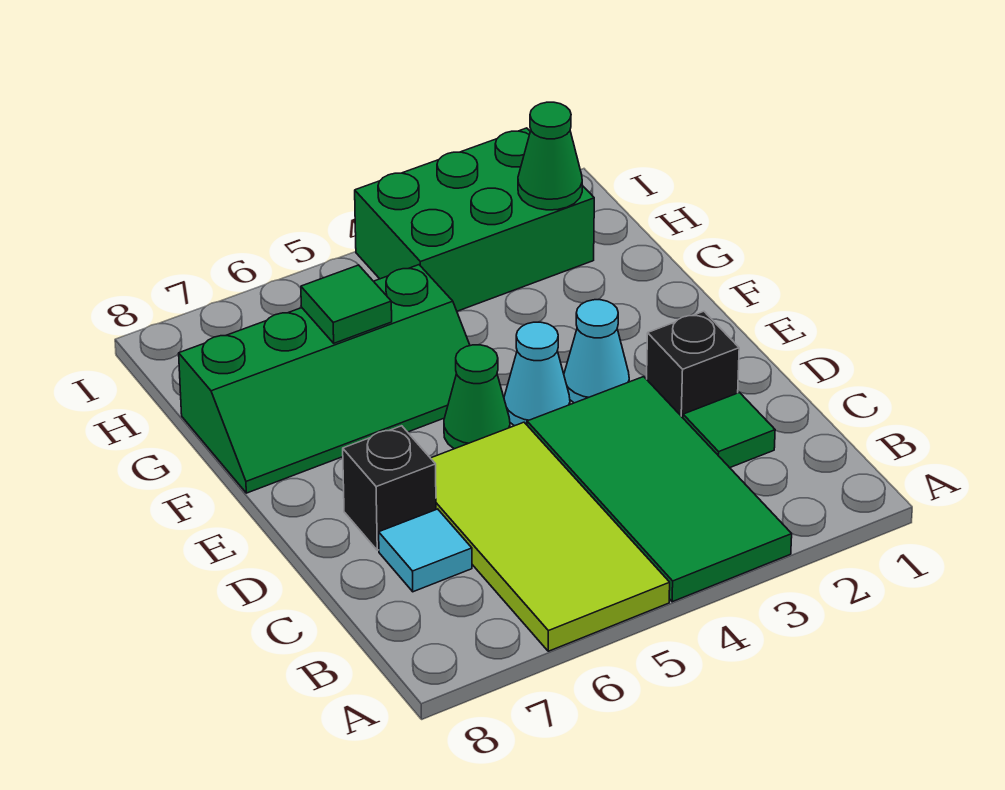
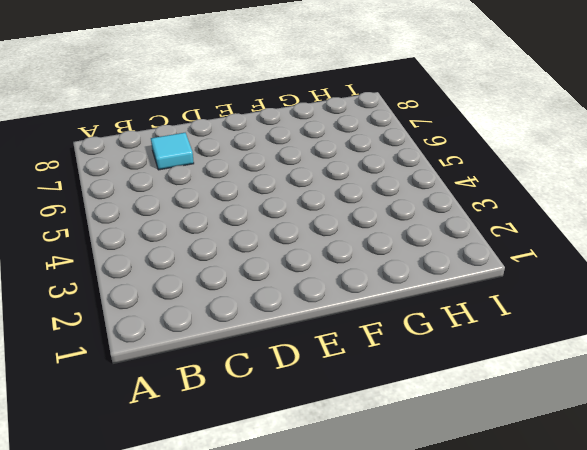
none -> green 2x4 tile [527,377,792,602]
none -> lime 2x4 tile [431,422,670,651]
none -> green 1x1 tile [683,393,775,468]

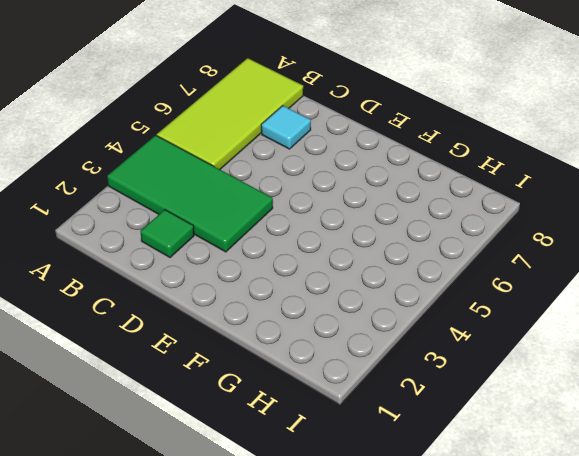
lime 2x4 tile [157,58,303,169] -> lime 2x4 tile turned to [431,422,670,651]
none -> black 1x1 brick [647,311,739,418]
none -> black 1x1 brick [343,426,436,550]
none -> cyan 1x1 cone [564,300,629,403]

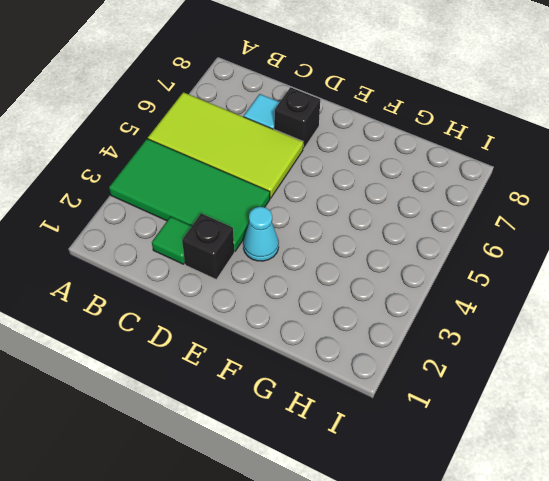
none -> cyan 1x1 cone [504,322,570,426]
none -> green 1x1 cone [444,345,510,449]
none -> green 2x4 slope [179,265,470,493]

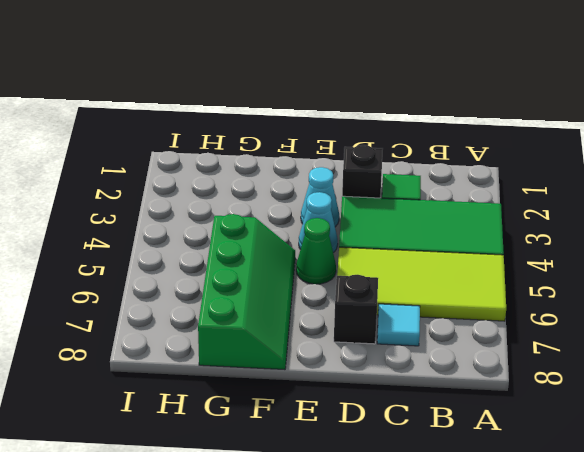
none -> green 2x3 brick [355,128,594,311]
none -> green 1x1 tile [301,265,392,343]
none -> green 1x1 cone [518,102,582,210]

